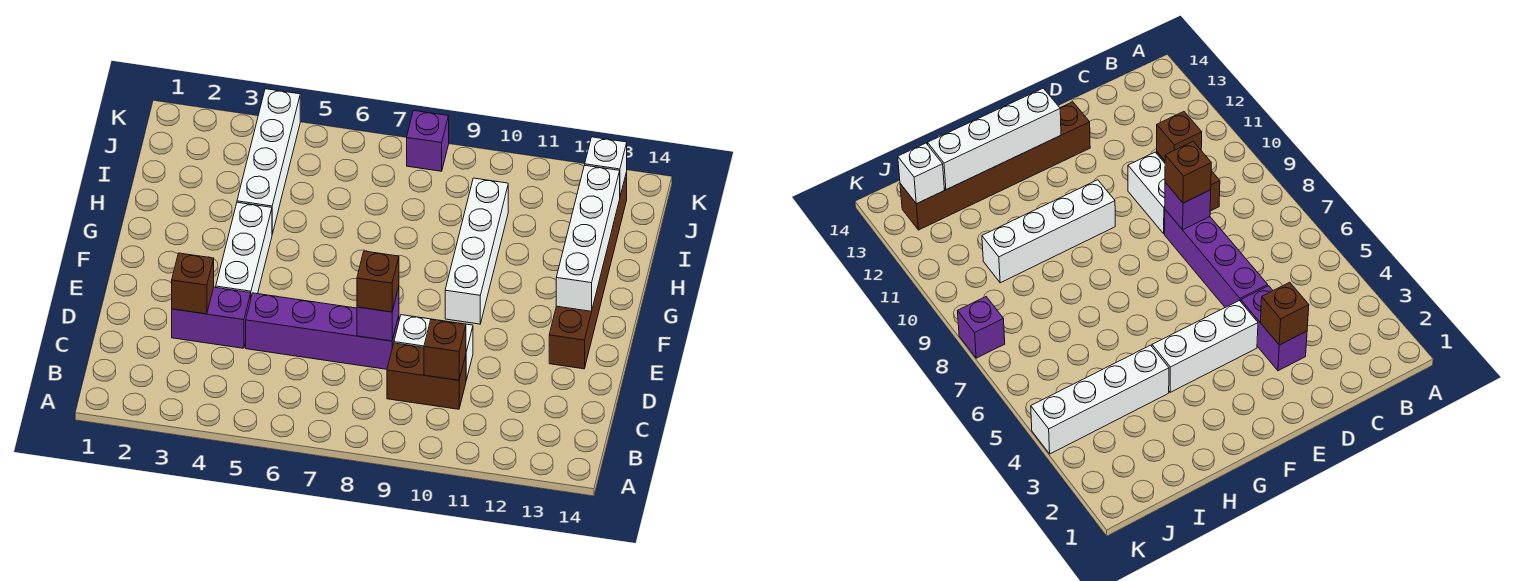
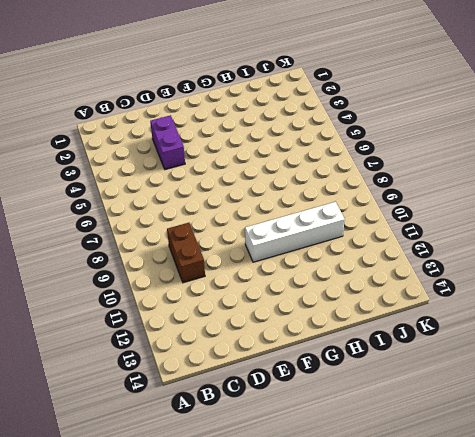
none -> purple 1x4 brick [246,293,399,369]
none -> white 1x2 brick [394,315,473,380]
none -> white 1x3 brick [216,202,272,297]

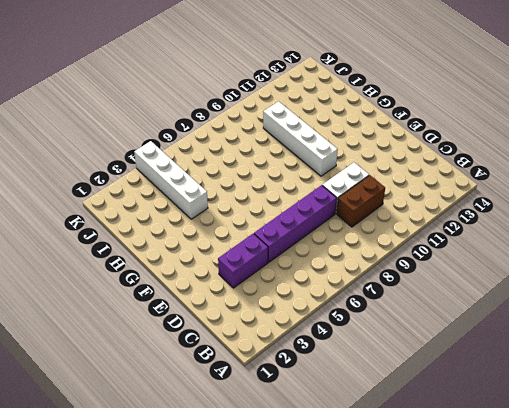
none -> white 1x3 brick [216,202,272,297]
none -> brown 1x6 brick [549,172,627,369]
none -> purple 1x1 brick [407,111,449,171]

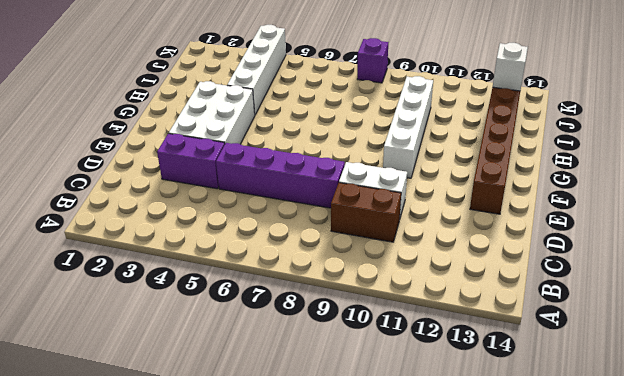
white 2x3 brick [169,81,255,144] -> white 1x3 brick [216,202,272,297]
none -> brown 1x1 brick [424,320,466,380]
none -> brown 1x1 brick [172,253,214,314]
none -> purple 1x1 brick [357,287,399,341]

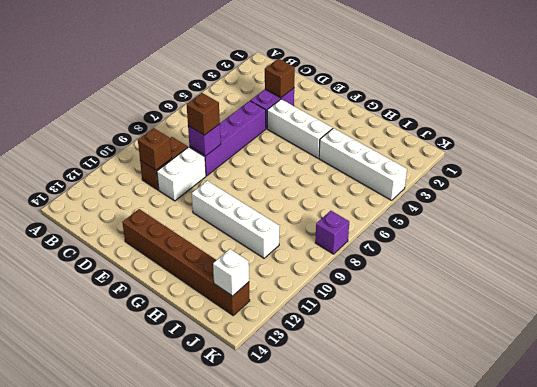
none -> white 1x4 brick [556,165,620,311]

